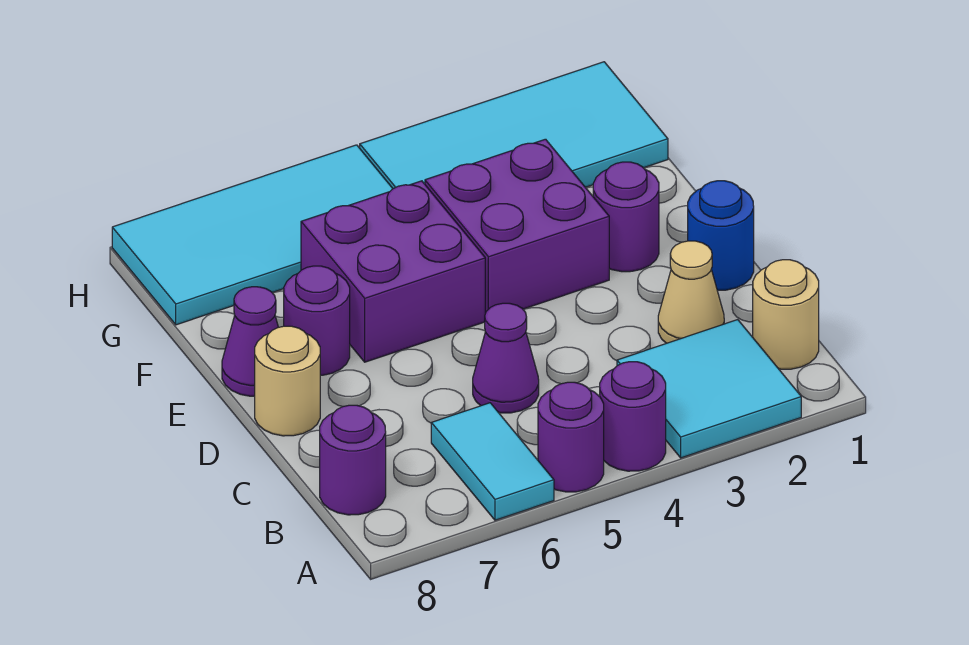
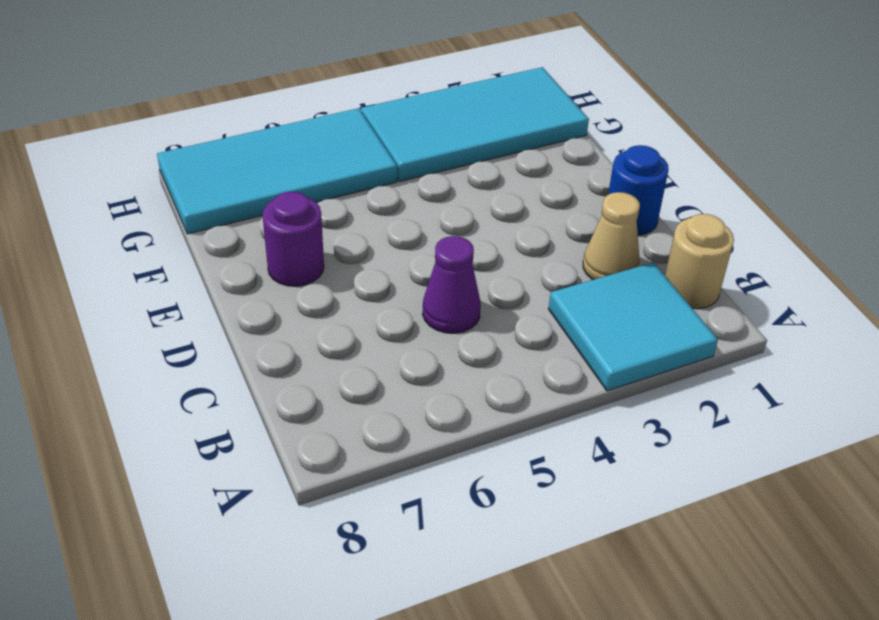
none -> purple 1x1 round brick [600,362,666,471]
none -> purple 1x1 round brick [538,382,604,492]
none -> cyan 1x2 tile [431,403,554,520]

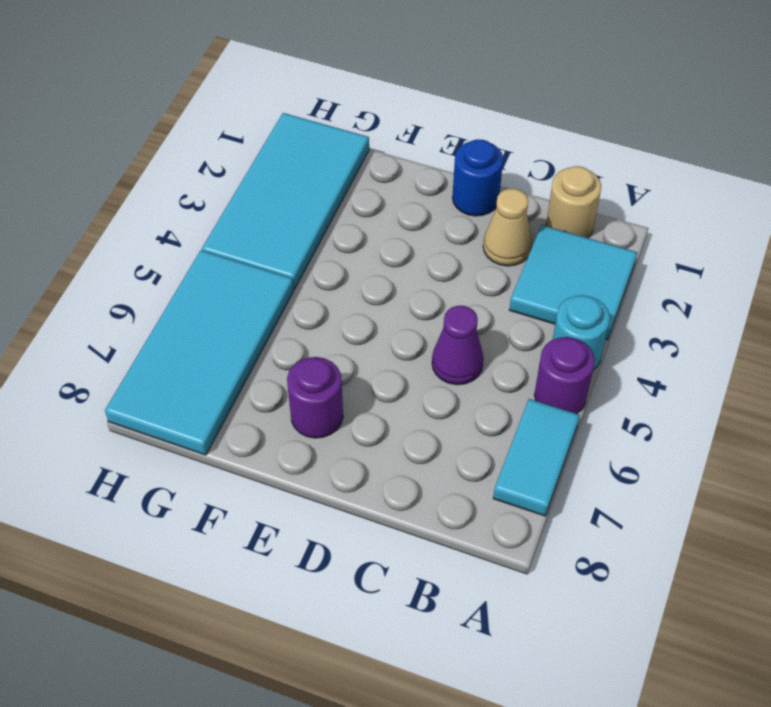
cyan 1x1 round brick [553,295,610,370] -> purple 1x1 round brick [600,362,666,471]
cyan 1x2 tile [493,399,580,516] -> cyan 1x2 tile turned to [431,403,554,520]
none -> purple 1x1 round brick [320,405,386,515]
none -> tan 1x1 round brick [255,326,320,436]
none -> purple 1x1 round brick [593,162,659,272]

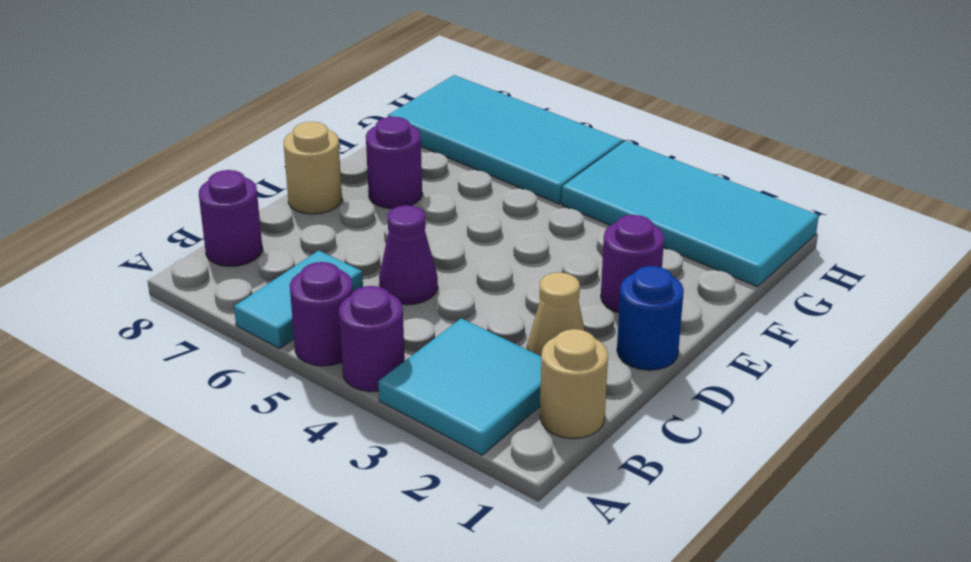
none -> purple 2x2 brick [425,139,609,313]
none -> purple 2x2 brick [301,181,485,362]
none -> purple 1x1 cone [222,287,278,396]

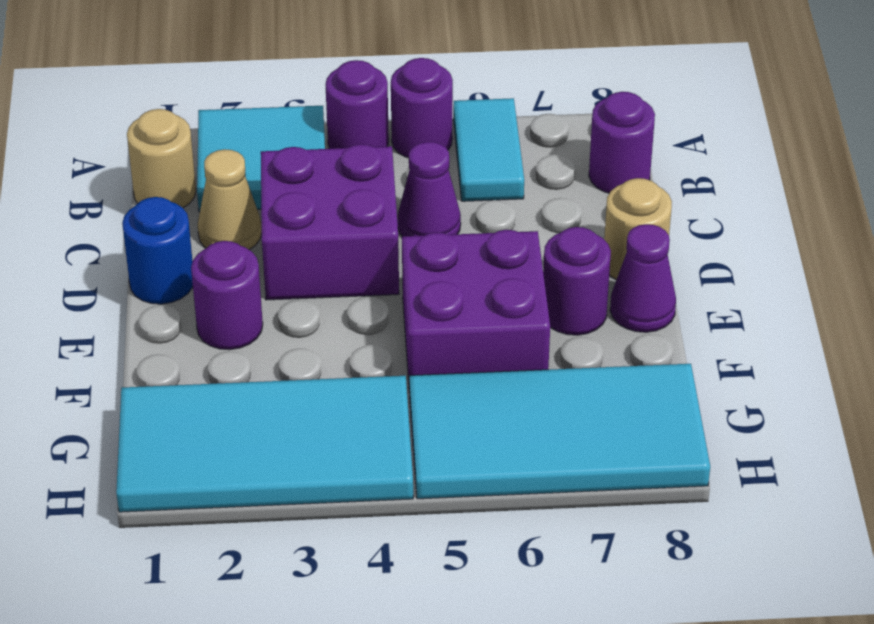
purple 2x2 brick [261,144,399,300] -> purple 2x2 brick moved to [425,139,609,313]

